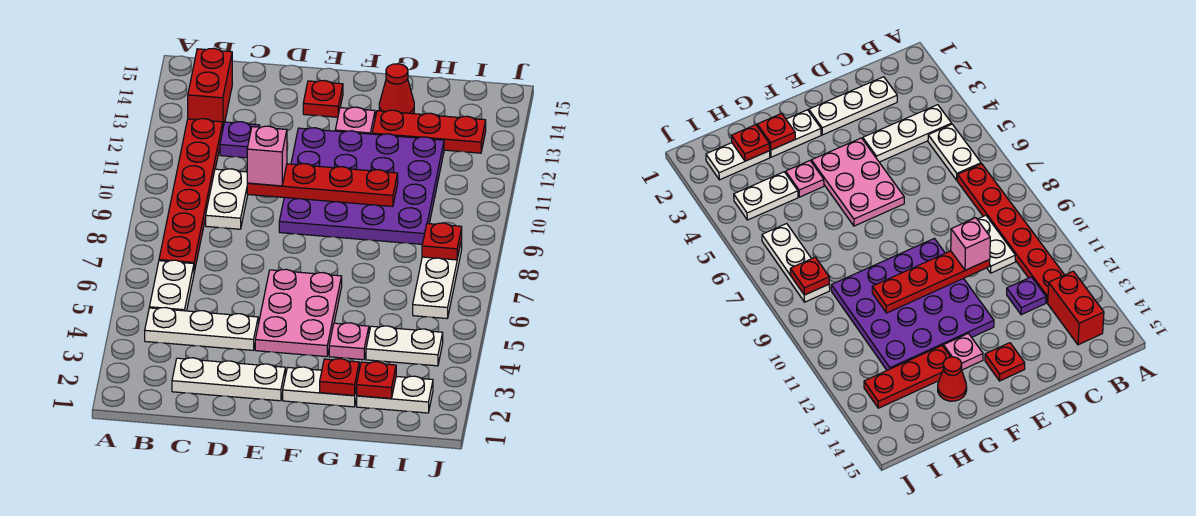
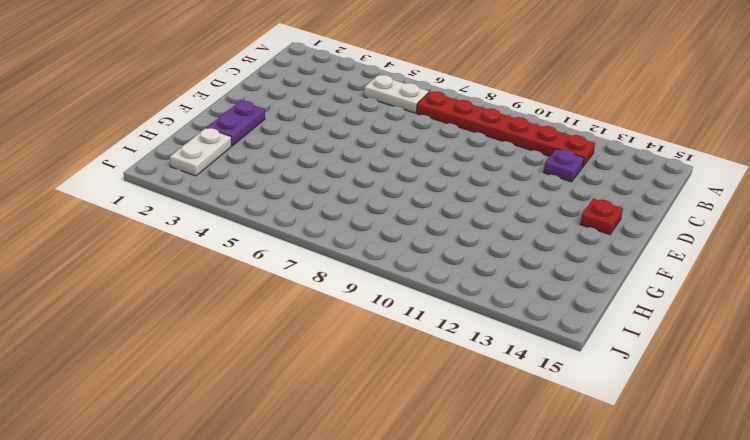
purple 1x2 plate [207,101,265,146] -> white 1x2 plate [283,367,357,407]
none -> white 1x3 plate [145,308,258,350]
none -> red 1x2 brick [188,48,232,127]
none -> white 1x3 plate [172,358,285,401]

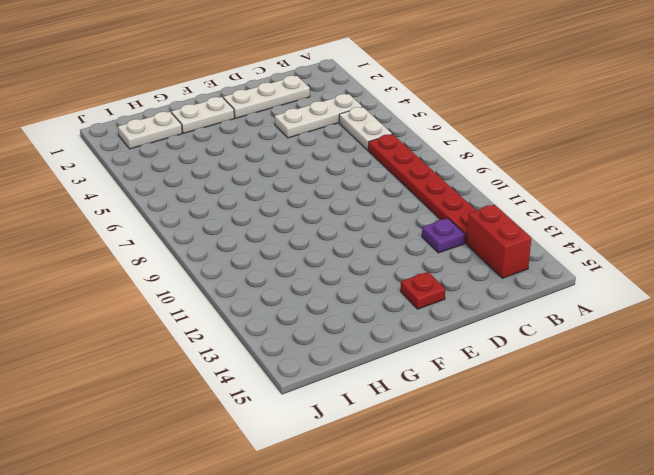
none -> white 1x2 plate [206,169,248,229]
none -> pink 2x3 plate [255,269,342,357]
none -> purple 4x4 plate [279,128,444,244]

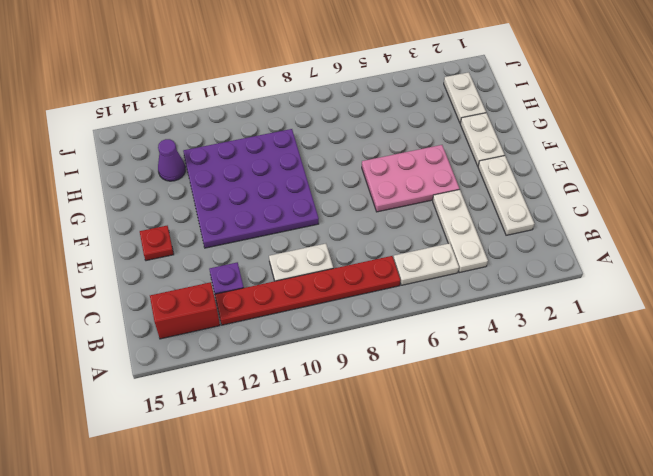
purple 1x1 cone [158,139,185,181] -> red 1x3 plate [372,110,486,153]
none -> pink 1x1 plate [335,107,375,134]
none -> pink 1x1 plate [329,323,369,360]
none -> red 1x1 cone [379,64,414,114]

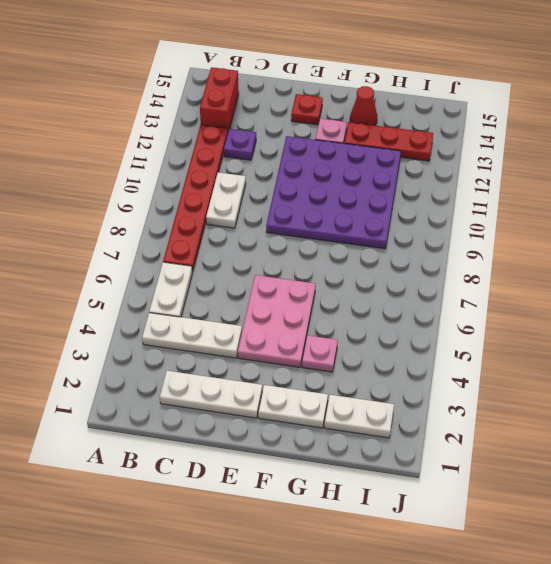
none -> white 1x2 plate [366,326,443,366]
none -> white 1x3 plate [413,240,462,319]
none -> red 1x4 plate [247,164,398,207]

